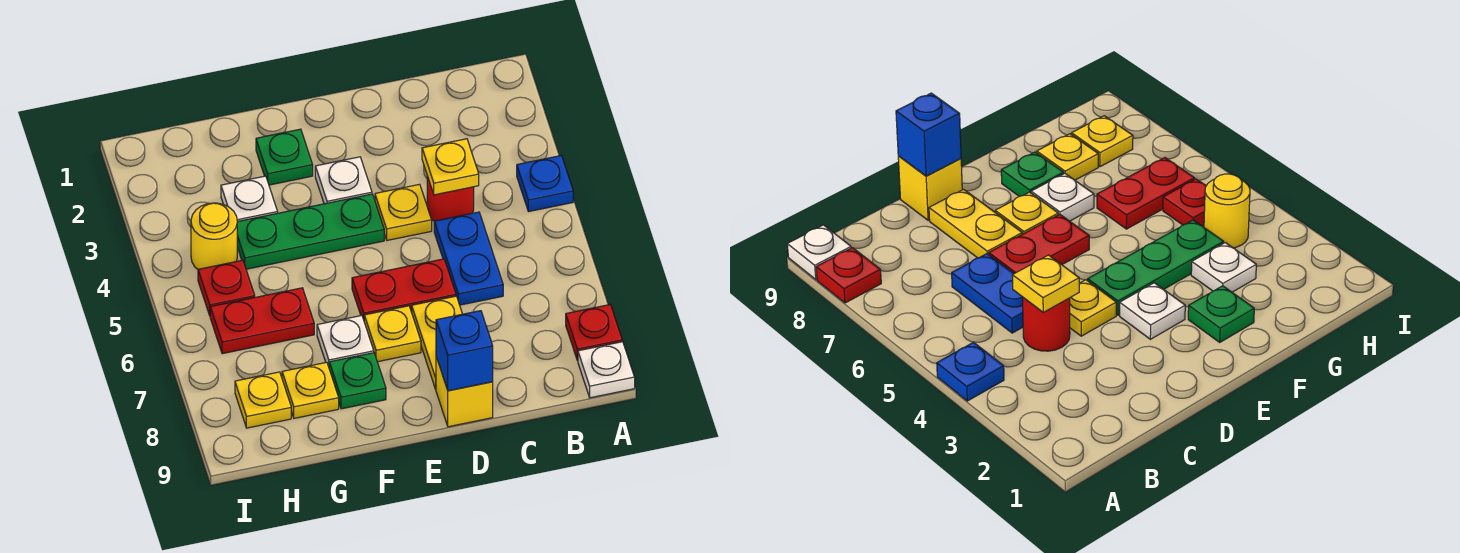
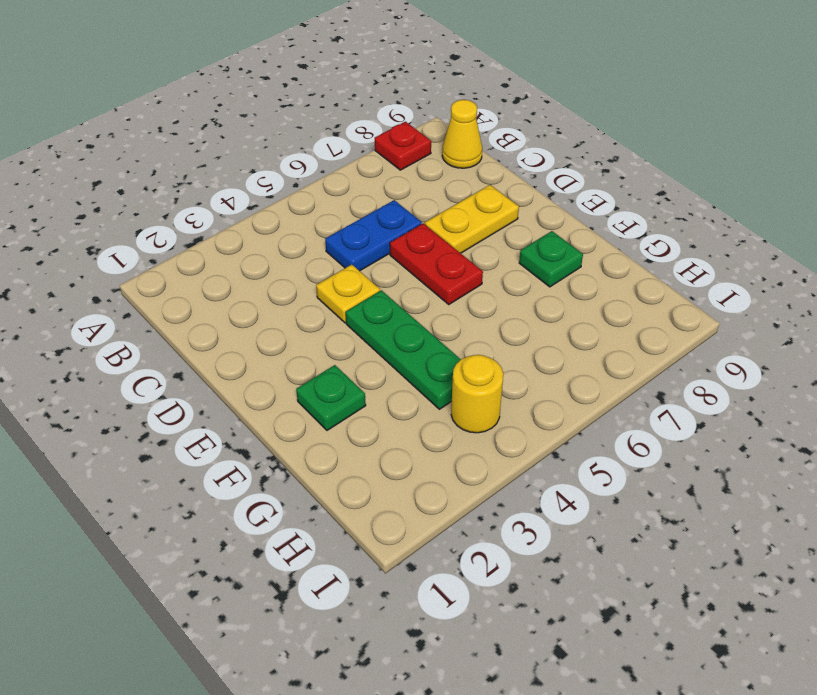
yellow 1x1 cone [442,100,482,168] -> none
none -> blue 1x1 plate [517,156,573,212]
none -> white 1x1 plate [578,342,635,398]
none -> red 1x1 round brick [427,176,474,221]

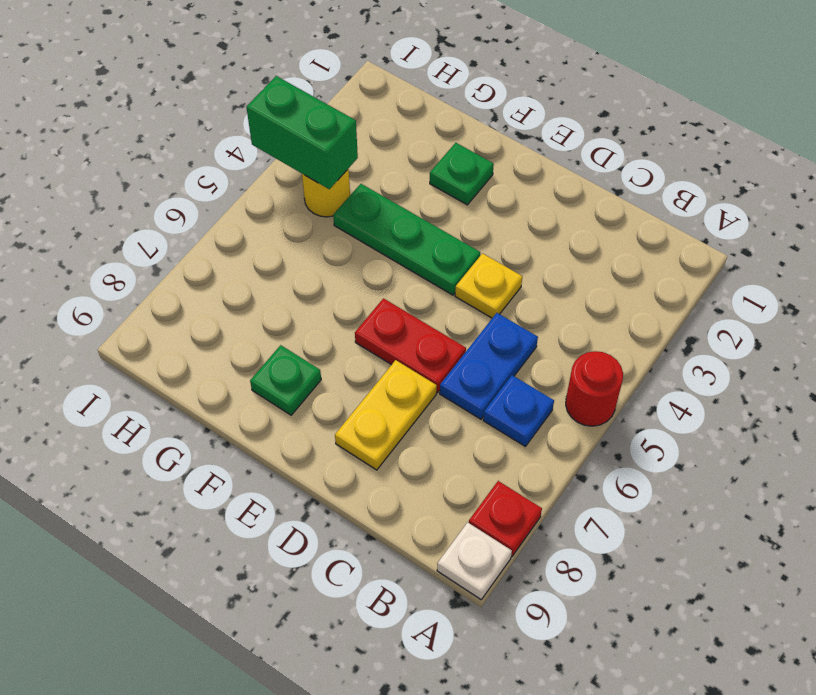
red 1x1 round brick [566,351,623,426] -> red 1x1 round brick moved to [427,176,474,221]
blue 1x1 plate [483,375,554,447] -> blue 1x1 plate moved to [517,156,573,212]
green 1x2 brick [246,76,358,189] -> none
none -> yellow 1x1 brick [436,357,493,427]
none -> white 1x1 plate [315,157,372,204]
none -> yellow 1x1 plate [364,306,421,362]

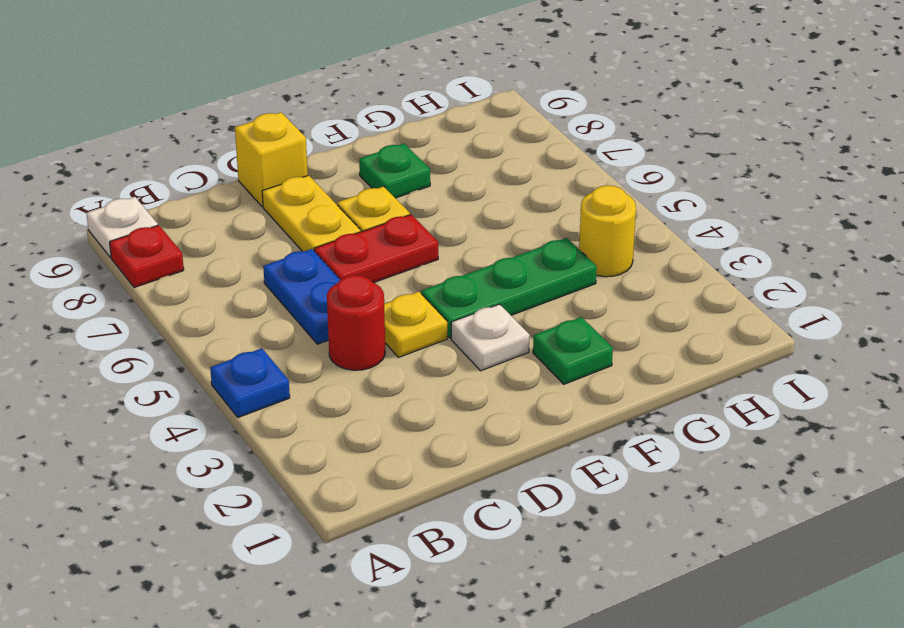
none -> white 1x1 plate [317,315,374,366]
none -> white 1x1 plate [221,176,278,222]
none -> red 1x2 plate [210,288,314,354]

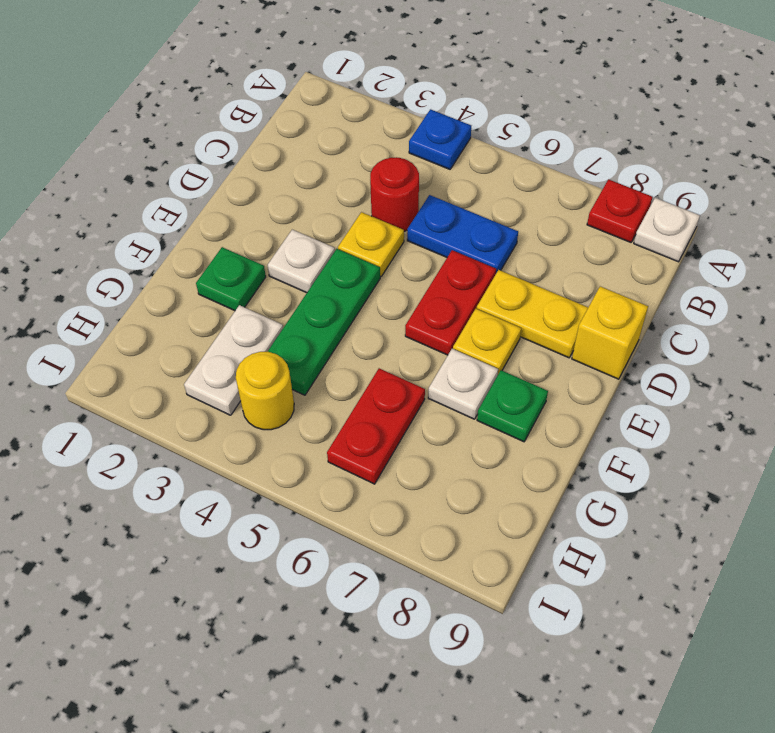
white 1x2 plate [184,305,283,415] -> white 1x1 plate [221,176,278,222]
none -> yellow 1x1 plate [282,362,339,418]
none -> red 1x1 plate [198,260,255,315]
none -> yellow 1x1 plate [235,372,291,428]

